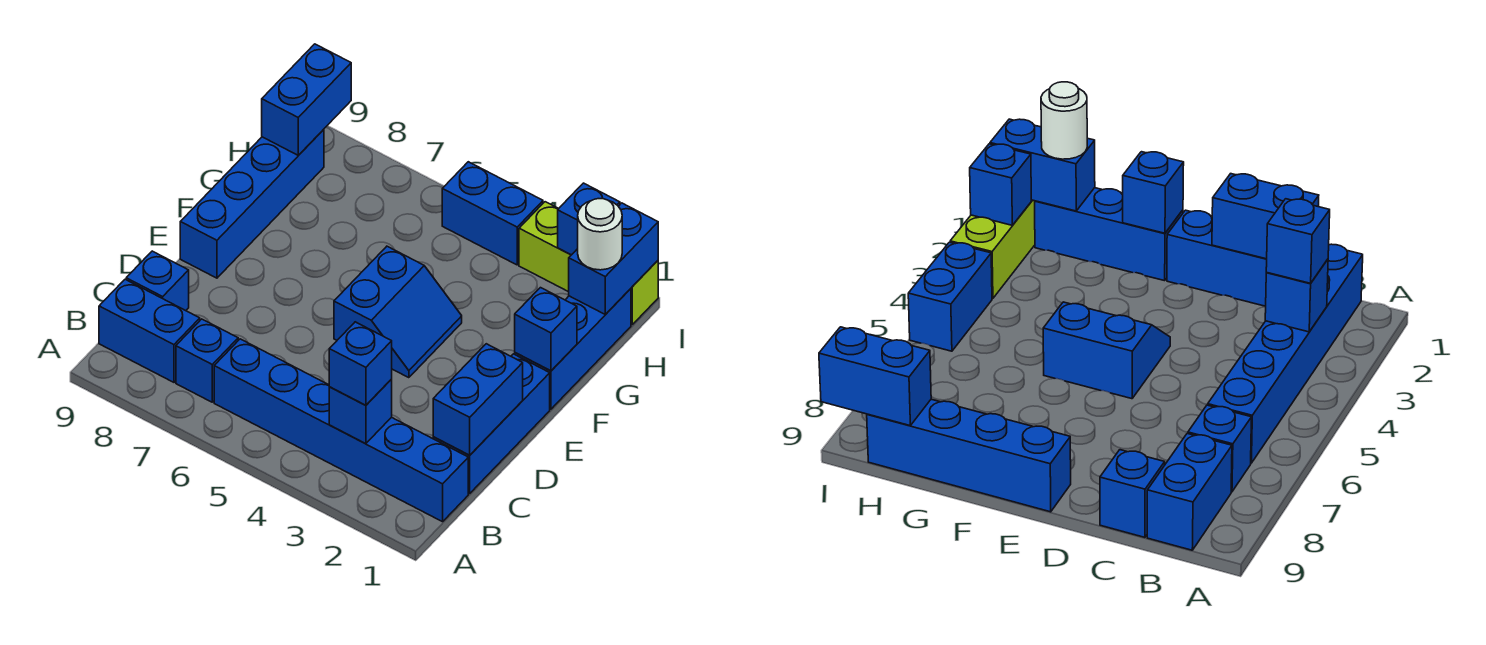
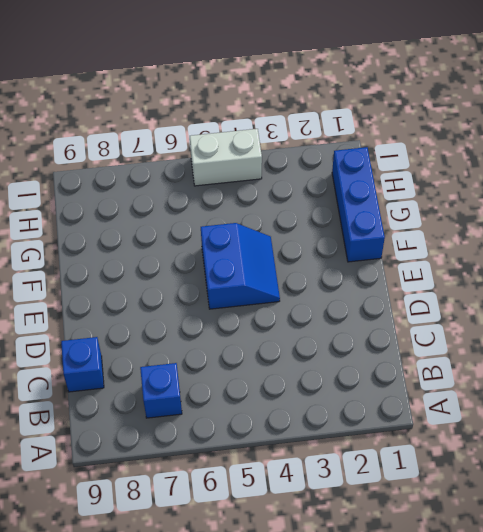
white 1x2 brick [190,129,262,186] -> blue 1x2 brick [442,162,543,265]
none -> blue 1x6 brick [214,339,468,522]
none -> blue 1x2 brick [99,279,200,382]
none -> blue 1x3 brick [433,354,550,493]

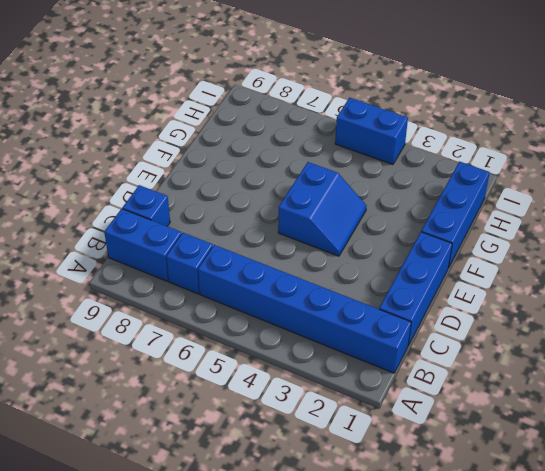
none -> blue 1x4 brick [180,129,324,278]
none -> lime 1x3 brick [519,202,658,324]
none -> blue 1x1 brick [329,379,392,444]

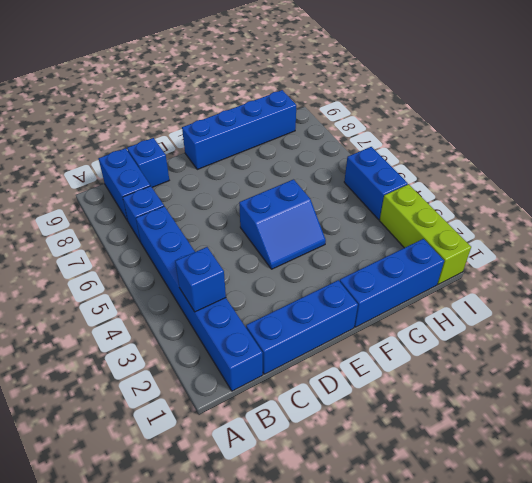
none -> blue 1x2 brick [433,344,523,455]
none -> blue 1x1 brick [515,288,577,371]
none -> blue 1x2 brick [569,203,658,315]

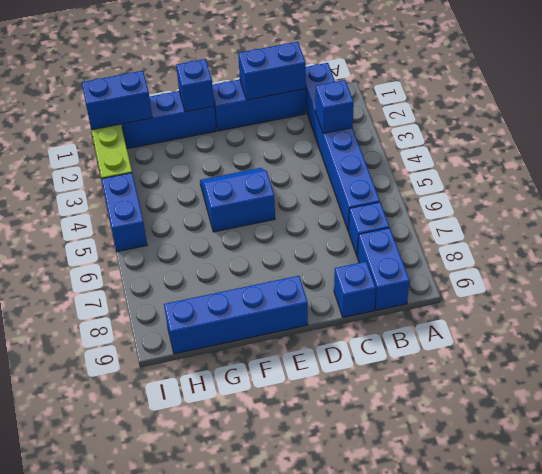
none -> blue 1x2 brick [262,44,351,155]
none -> blue 1x1 brick [558,183,620,255]
none -> blue 1x1 brick [329,322,392,405]

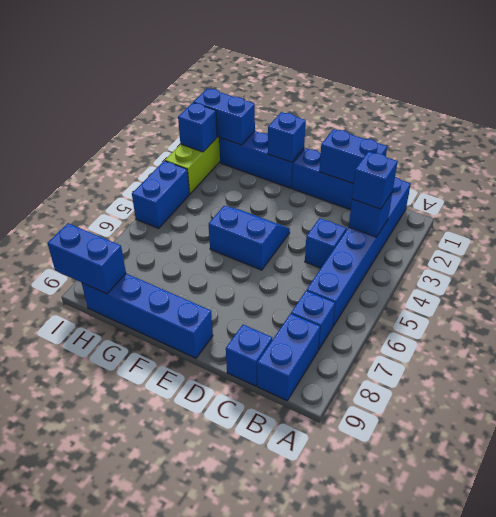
blue 1x1 brick [305,218,347,268] -> none
none -> white 1x1 round brick [578,199,622,270]

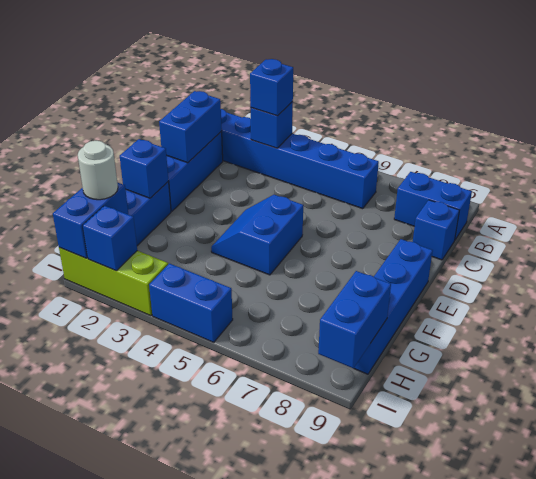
none -> blue 1x1 brick [176,319,238,402]

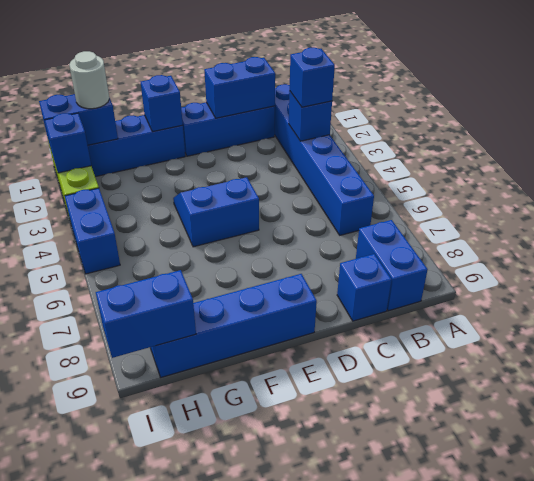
none -> blue 1x1 brick [176,319,238,402]

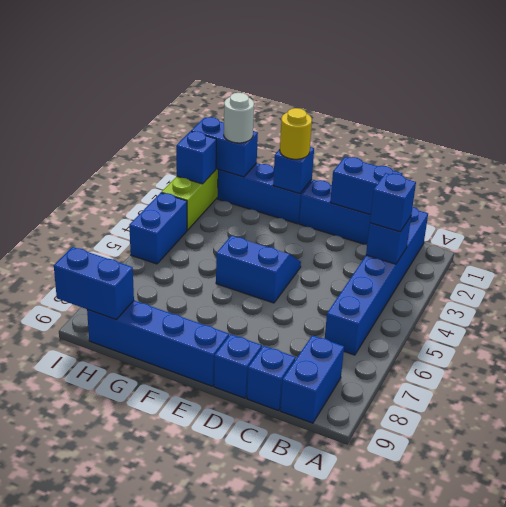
blue 1x1 brick [214,334,262,398] -> blue 1x1 brick moved to [176,319,238,402]
yellow 1x1 round brick [280,108,312,159] -> none

